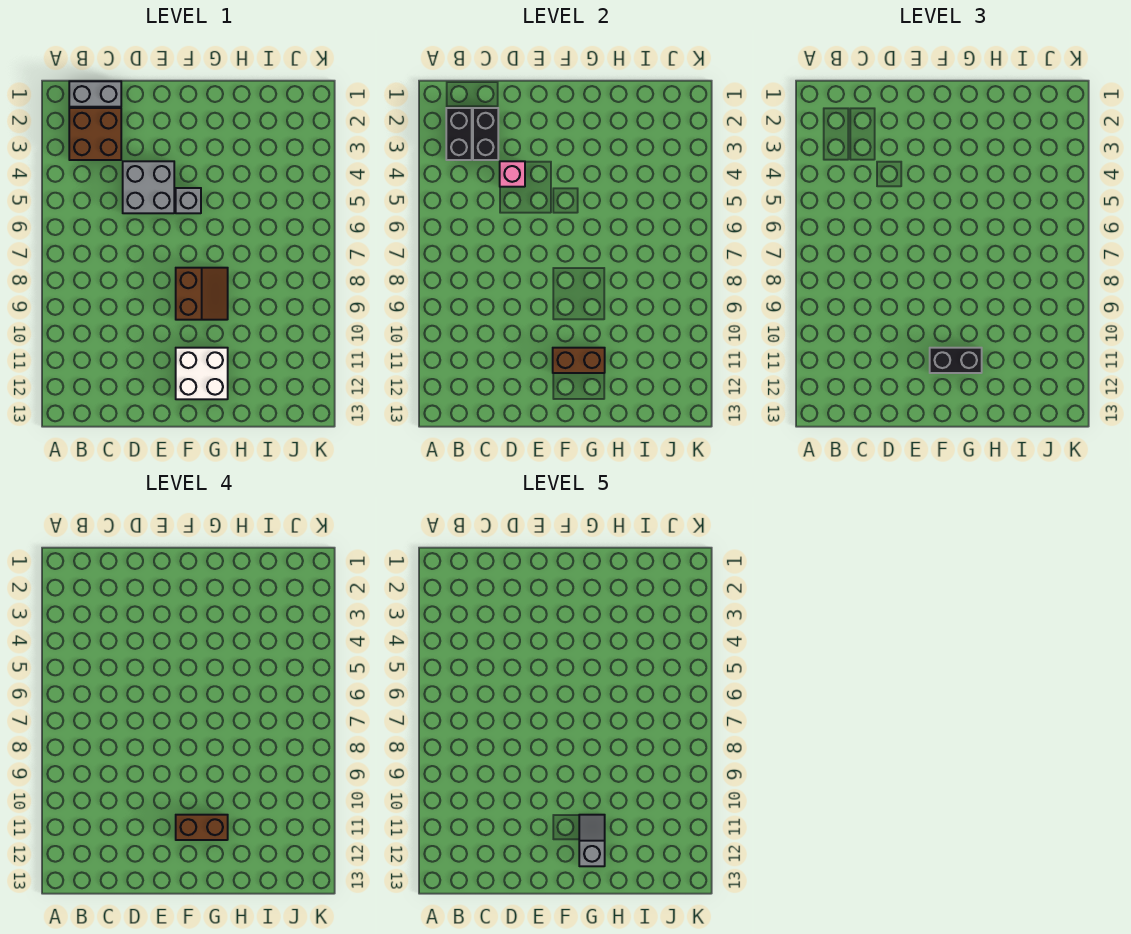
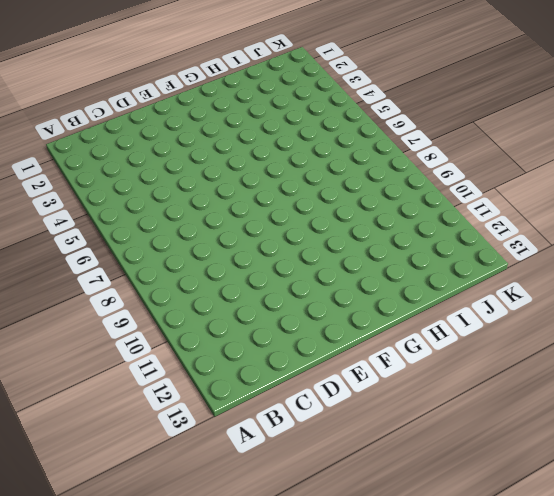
none -> grey 1x2 brick [69,81,121,107]
none -> brown 2x2 brick [69,108,121,160]
none -> grey 2x2 brick [123,161,174,213]

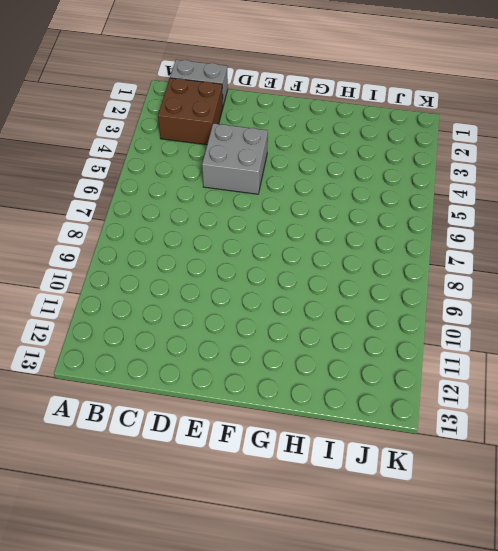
none -> grey 1x1 brick [176,188,201,213]
none -> brown 2x2 slope [176,268,228,320]
none -> white 2x2 brick [176,348,228,399]

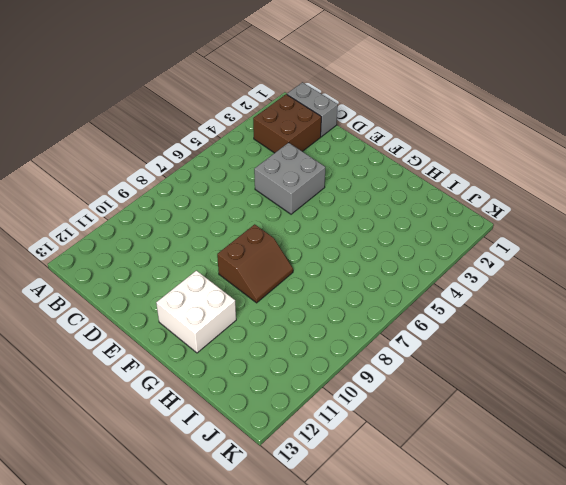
none -> grey 1x1 brick [176,188,201,213]
none -> black 1x2 brick [446,108,472,160]
none -> black 1x2 brick [473,108,498,160]

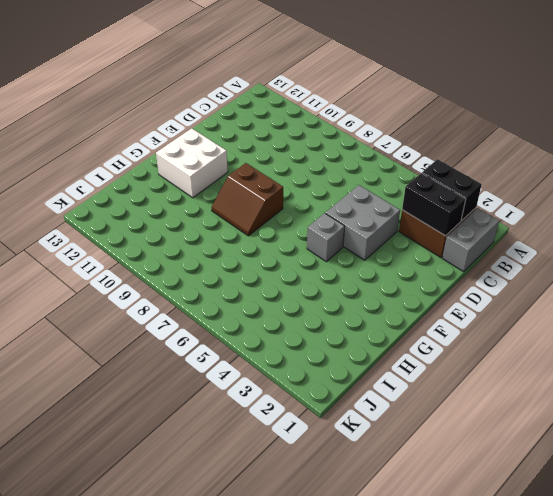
none -> pink 1x1 brick [500,161,525,187]
none -> brown 1x2 brick [553,348,605,373]
none -> black 1x2 brick [930,348,982,373]

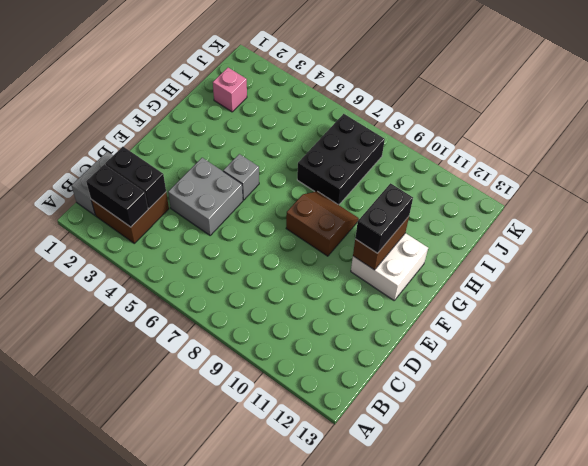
black 2x3 brick [297,114,385,205] -> none
pink 1x1 brick [213,68,247,112] -> pink 1x1 brick moved to [500,161,525,187]
none -> brown 1x2 brick [176,815,228,840]
none -> grey 1x2 slope [579,815,605,866]

